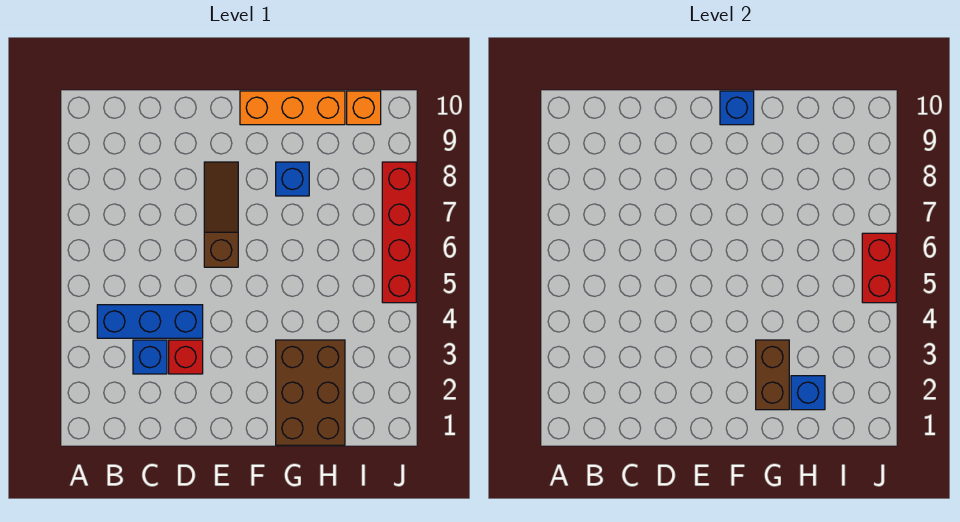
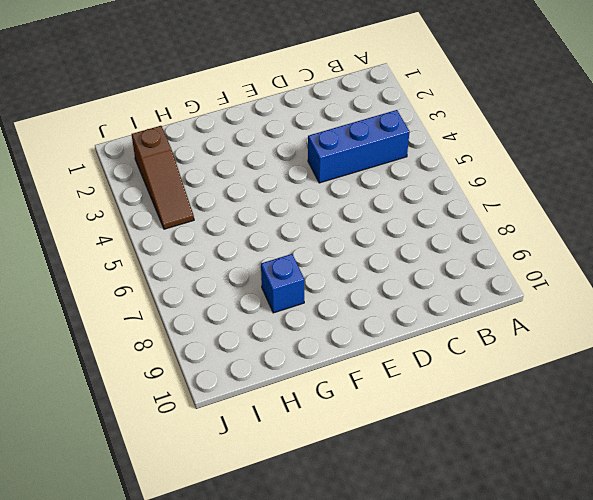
brown 1x3 slope [132,126,194,229] -> brown 1x3 slope moved to [204,162,238,267]
none -> blue 1x1 brick [133,340,167,374]
none -> red 1x1 brick [169,340,203,374]
none -> orange 1x3 brick [240,91,345,125]

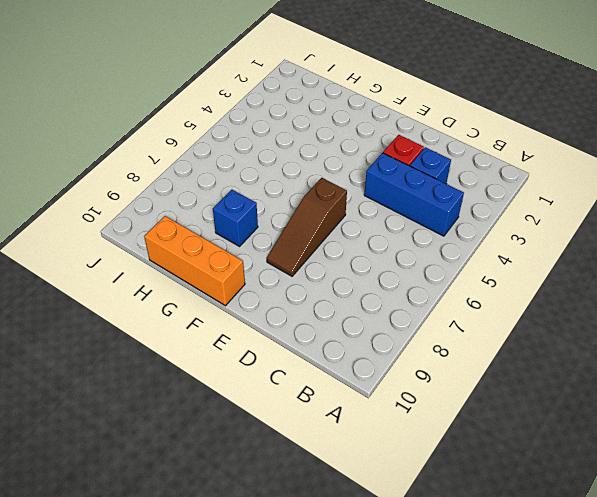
none -> brown 2x3 brick [276,340,345,445]
none -> orange 1x1 brick [347,91,381,125]
none -> red 1x4 brick [382,162,416,303]

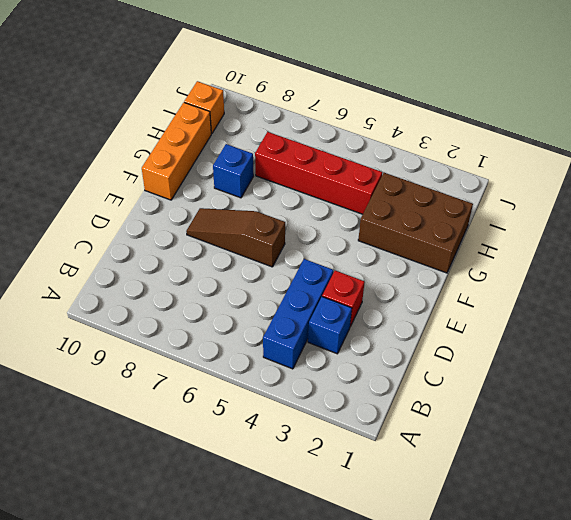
red 1x4 brick [255,132,382,214] -> red 1x4 brick moved to [382,162,416,303]
none -> blue 1x1 brick [720,91,754,125]
none -> brown 1x2 brick [756,340,789,410]
none -> blue 1x1 brick [791,376,825,410]

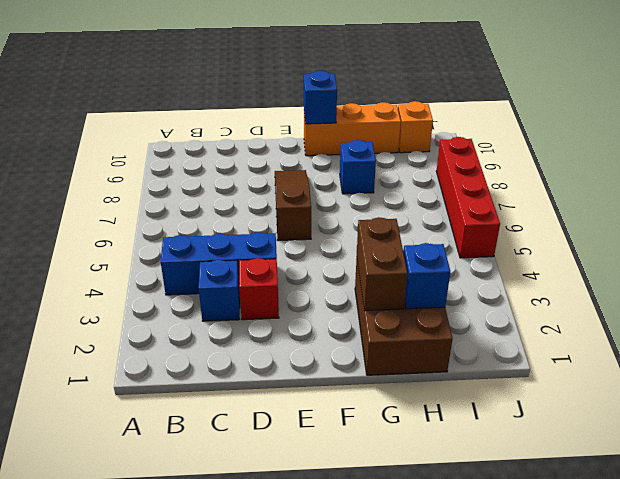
none -> red 1x2 brick [862,233,896,303]

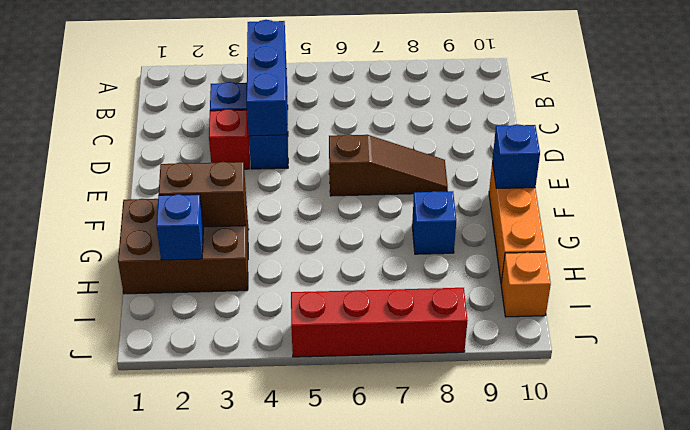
blue 1x3 brick [247,20,287,136] -> none
none -> red 1x2 brick [862,233,896,303]

